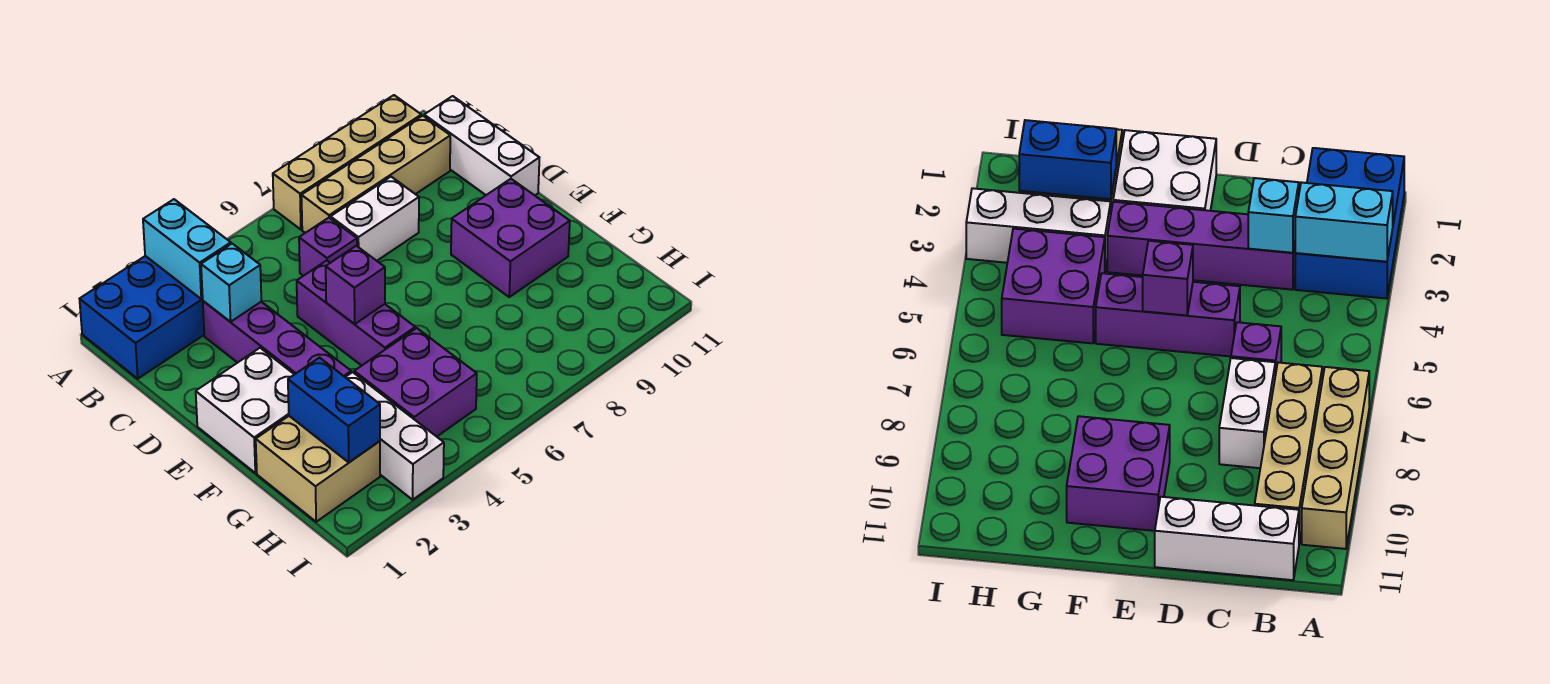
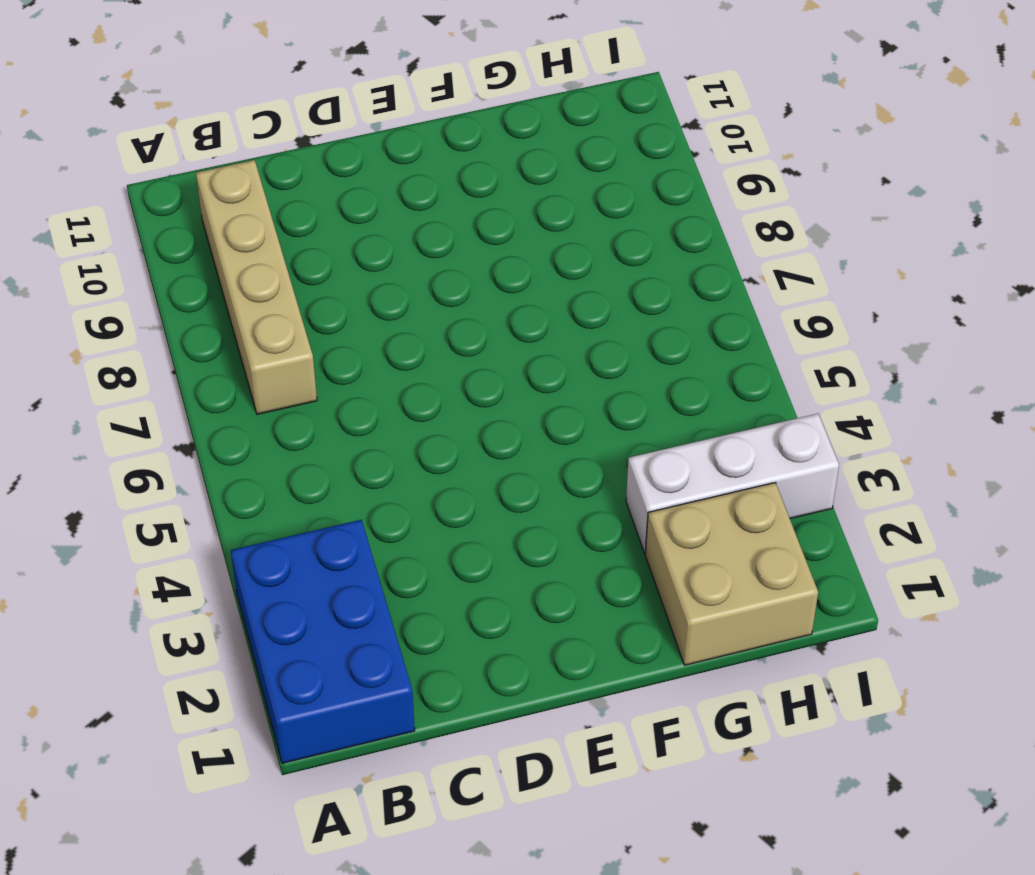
none -> tan 1x4 brick [273,95,421,229]
none -> white 1x3 brick [424,96,539,195]
none -> purple 1x4 brick [203,301,351,377]

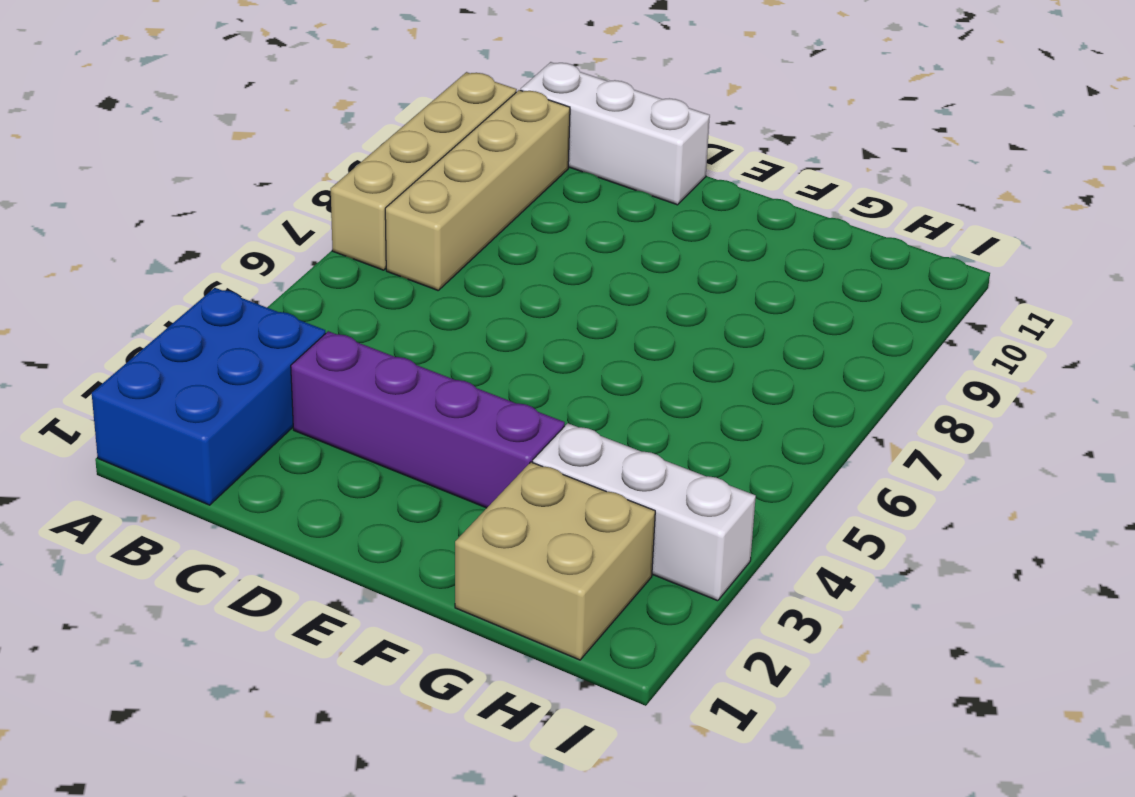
none -> purple 1x1 brick [299,218,357,276]
none -> white 1x2 brick [331,177,419,261]
none -> purple 1x3 brick [297,261,415,366]

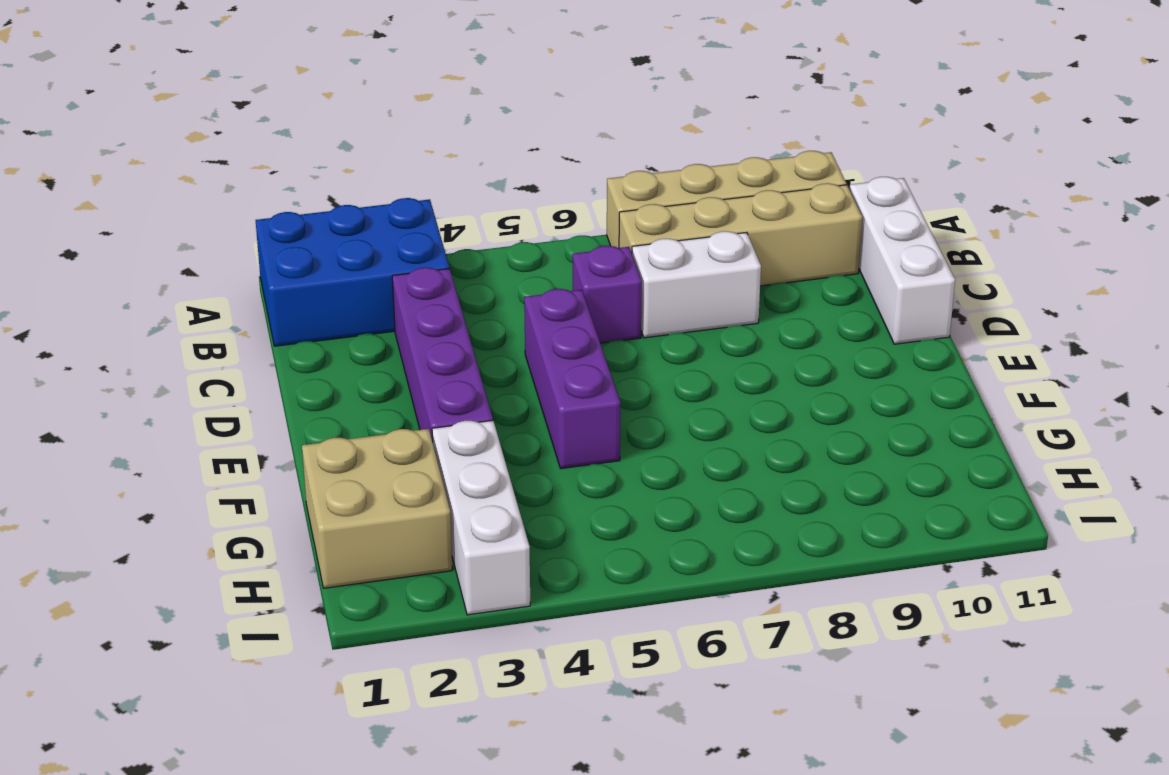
none -> white 2x2 brick [196,348,294,473]
none -> purple 2x2 brick [451,179,570,297]
none -> purple 2x2 brick [354,328,477,437]

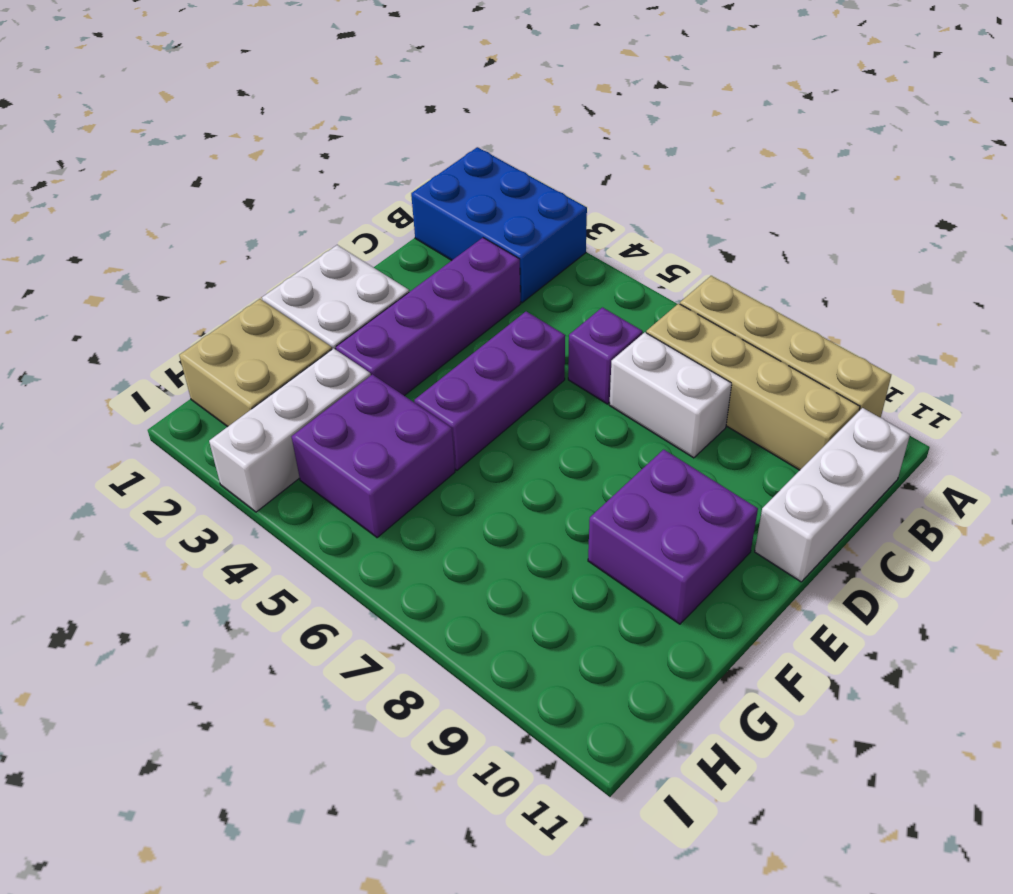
none -> cyan 1x2 brick [143,199,231,299]
none -> cyan 1x1 brick [201,244,261,322]
none -> purple 1x1 brick [326,246,385,324]

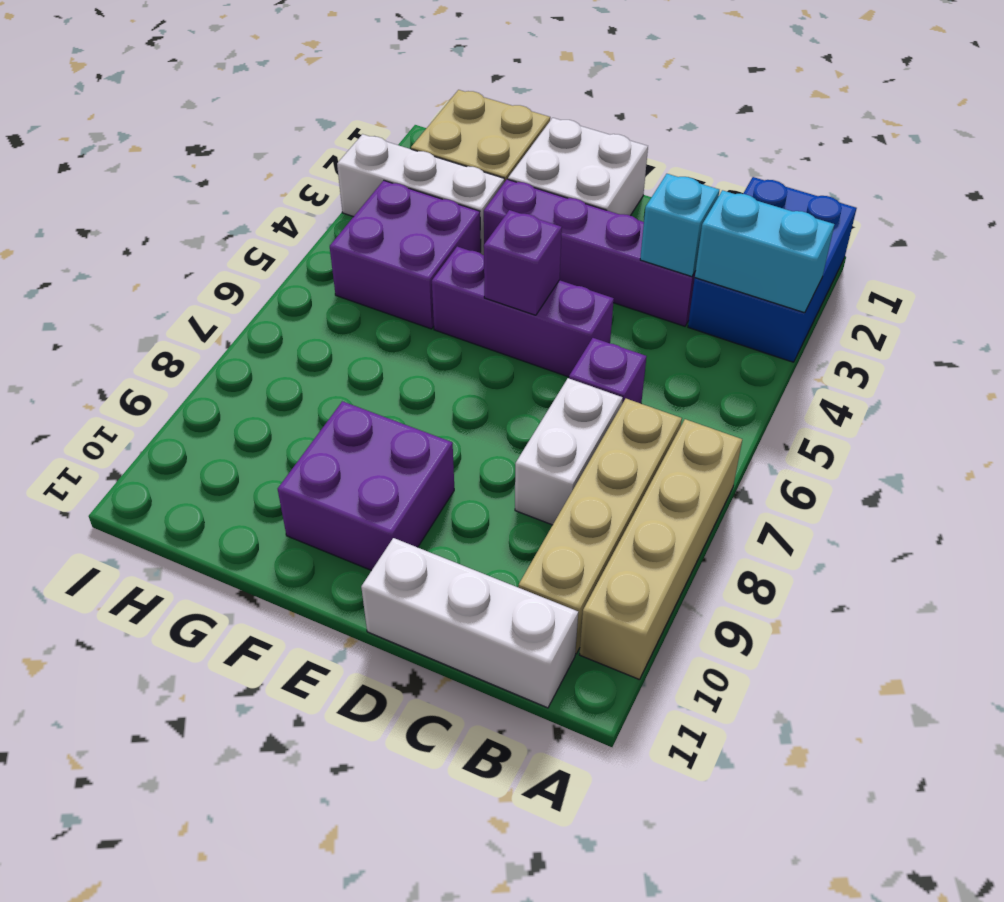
none -> blue 1x2 brick [288,358,380,462]

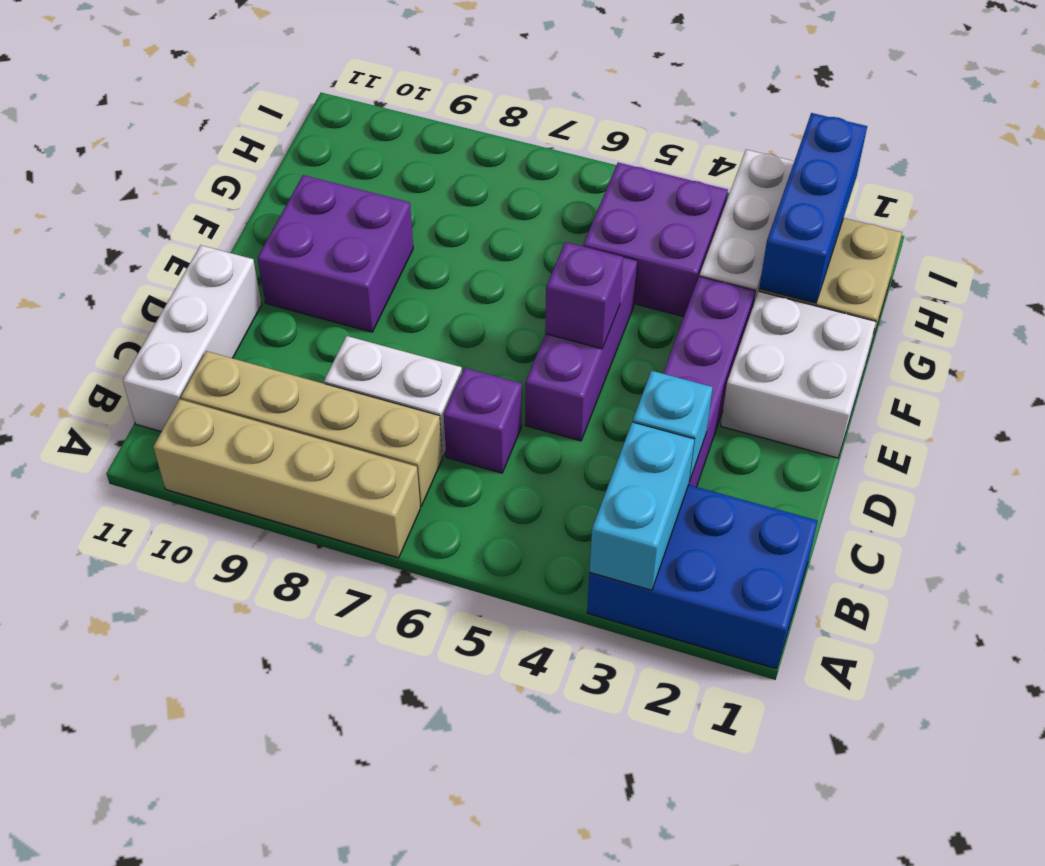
blue 1x3 brick [759,113,867,303] -> blue 1x2 brick [288,358,380,462]

